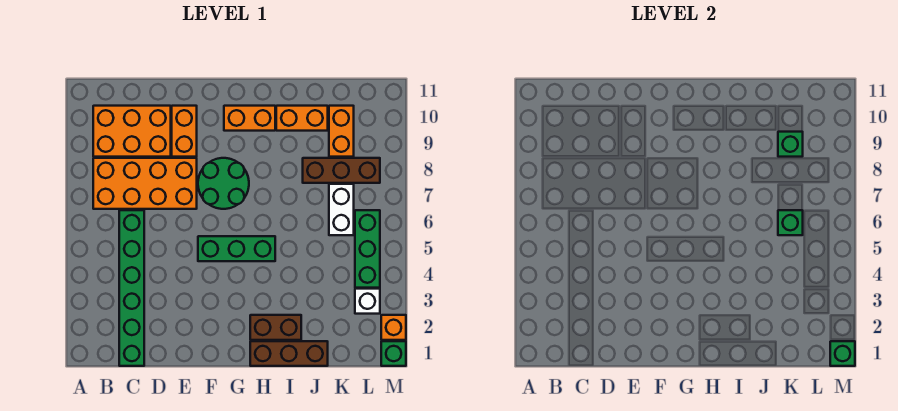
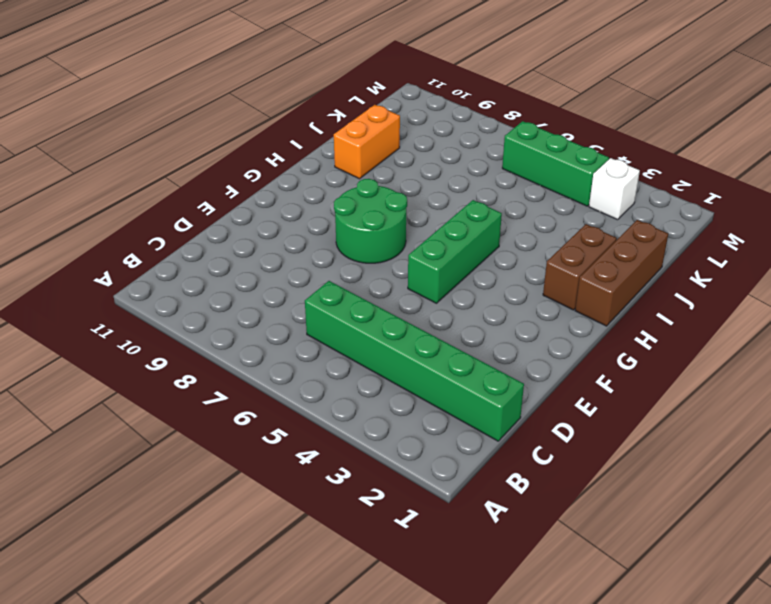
none -> orange 2x4 brick [93,158,197,209]
none -> orange 2x3 brick [93,106,171,157]
none -> orange 1x2 brick [172,106,197,157]

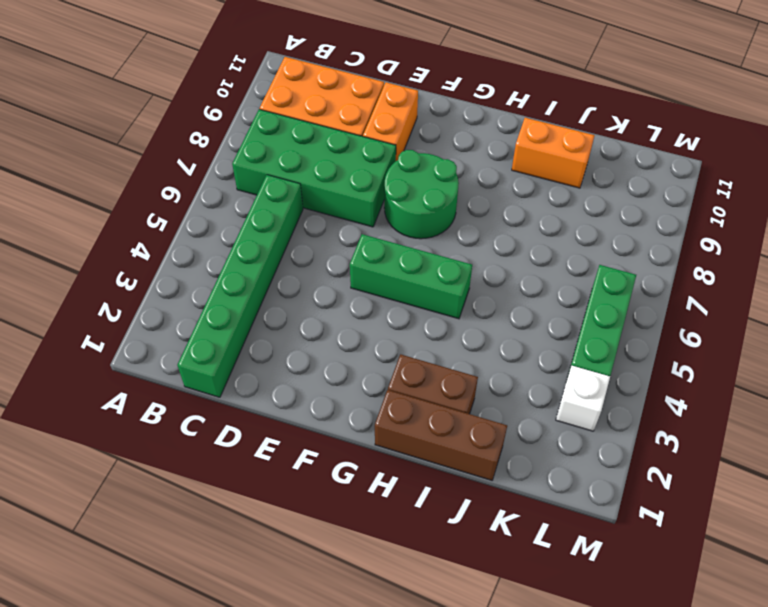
green 2x4 brick [232,109,396,227] -> orange 2x4 brick [93,158,197,209]
none -> orange 1x2 brick [224,106,275,131]
none -> brown 1x3 brick [303,158,380,183]
none -> white 1x2 brick [329,184,354,235]

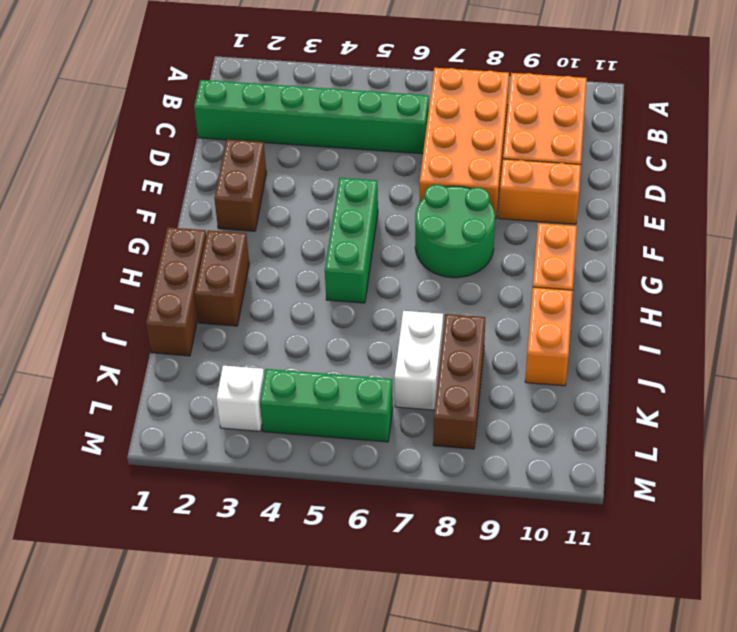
brown 1x2 brick [214,140,266,231] -> none
white 1x2 brick [394,311,443,410] -> white 1x2 brick turned to [329,184,354,235]
none -> orange 1x2 brick [329,106,354,157]
none -> green 1x1 brick [381,341,406,366]
none -> orange 1x1 brick [381,315,406,340]

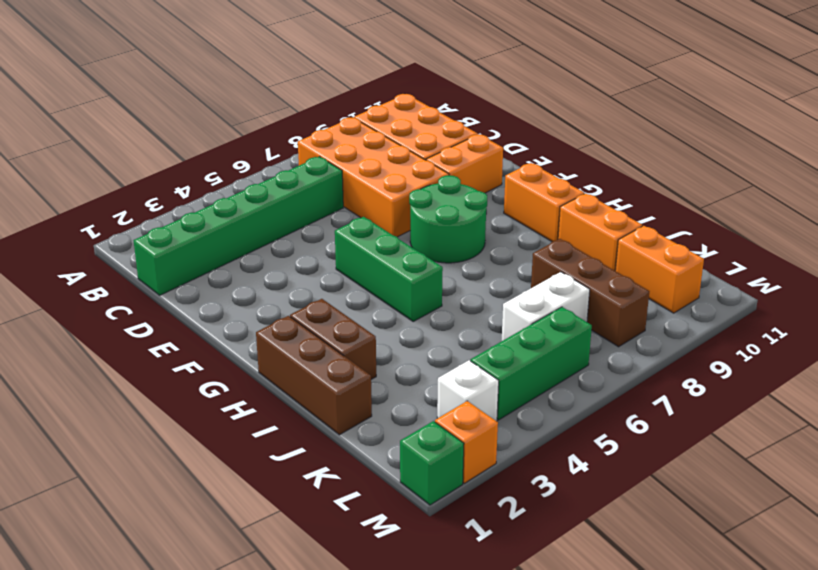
orange 1x2 brick [615,226,704,313] -> orange 1x2 brick turned to [329,106,354,157]
none -> green 1x1 brick [778,210,803,235]
none -> green 1x1 brick [778,132,803,157]
none -> green 1x1 brick [830,341,855,366]

